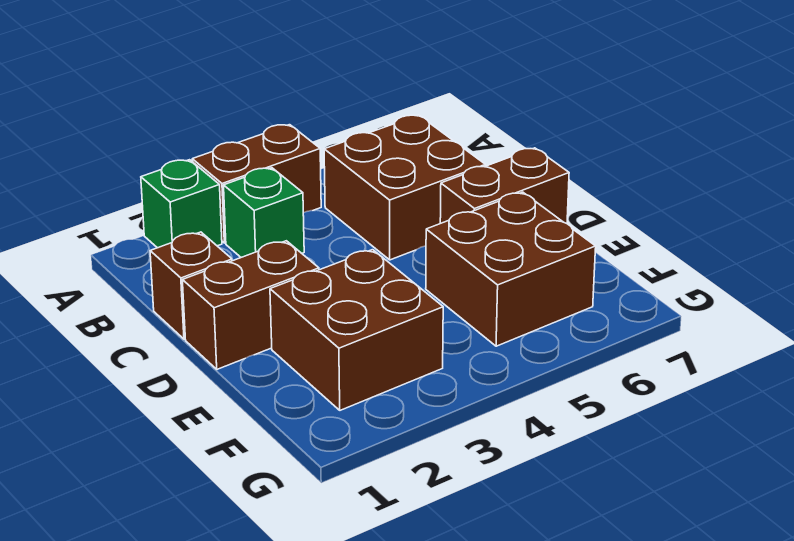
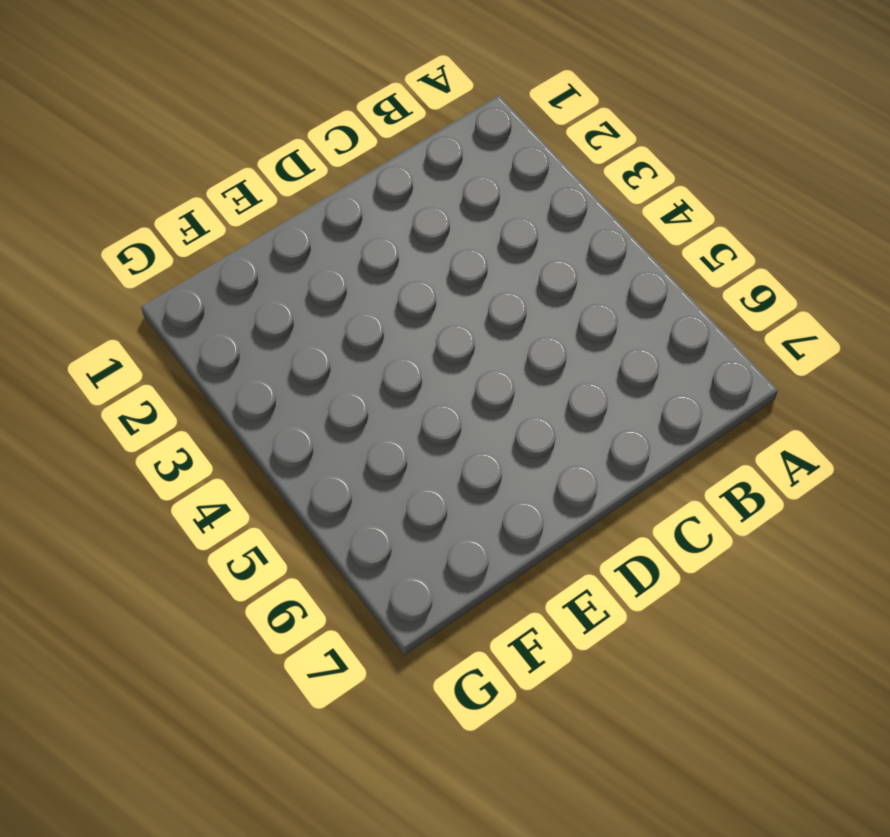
none -> green 1x1 brick [141,160,222,248]
none -> brown 1x2 brick [192,125,321,243]

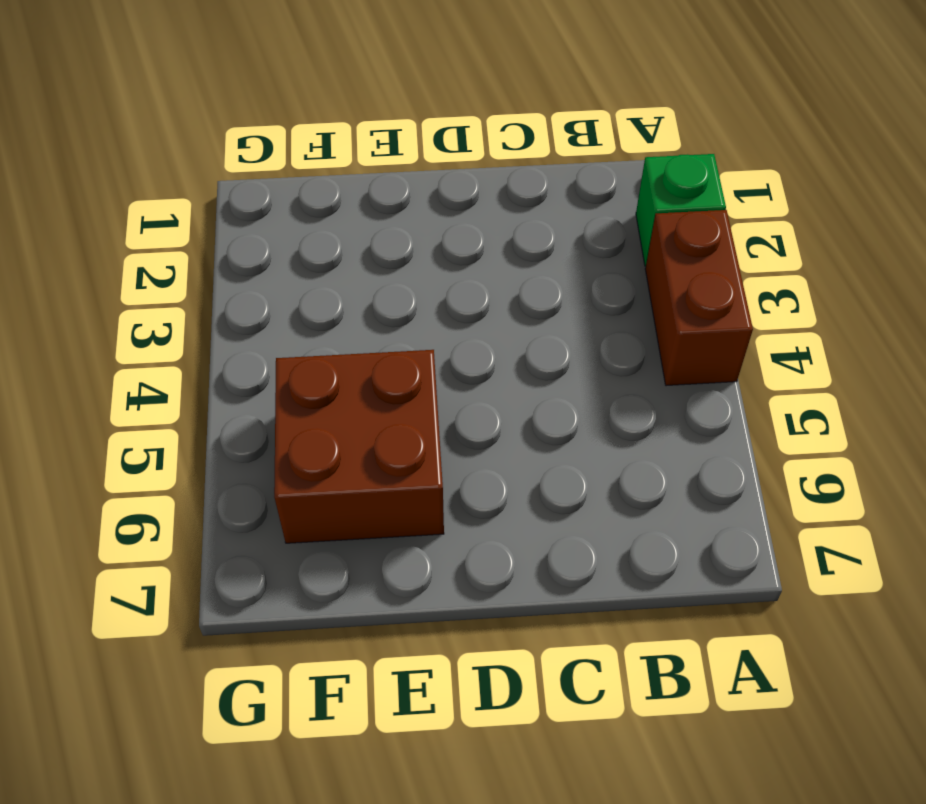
none -> green 1x1 brick [224,168,304,257]
none -> brown 2x2 brick [324,115,485,260]

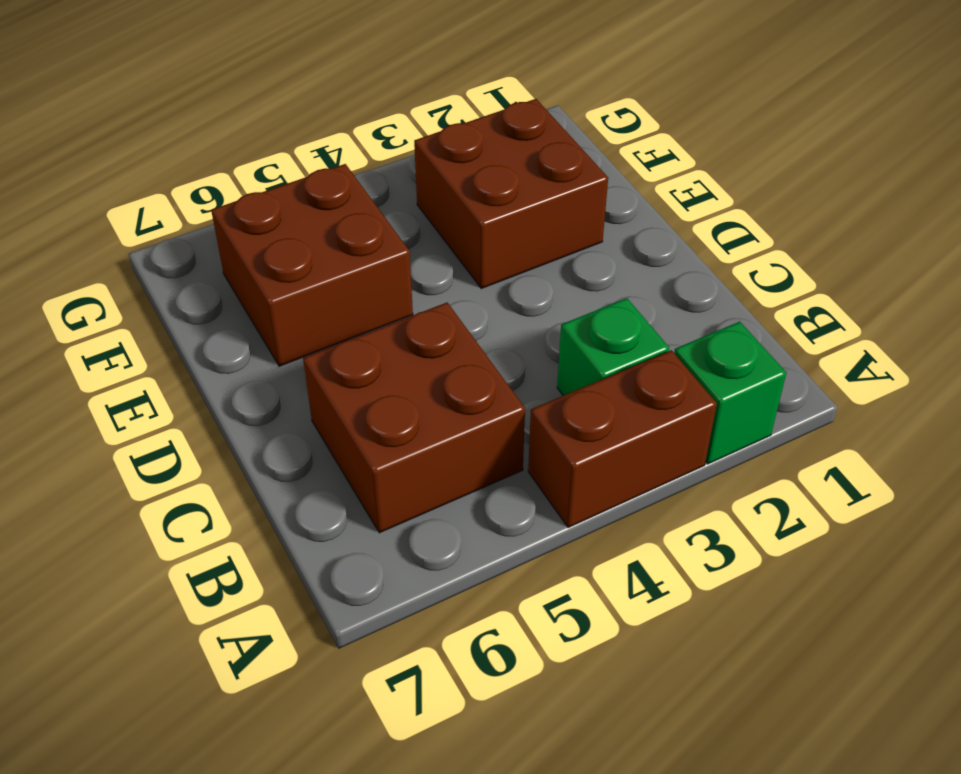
none -> brown 1x1 brick [150,232,232,339]
none -> brown 1x2 brick [182,241,319,369]

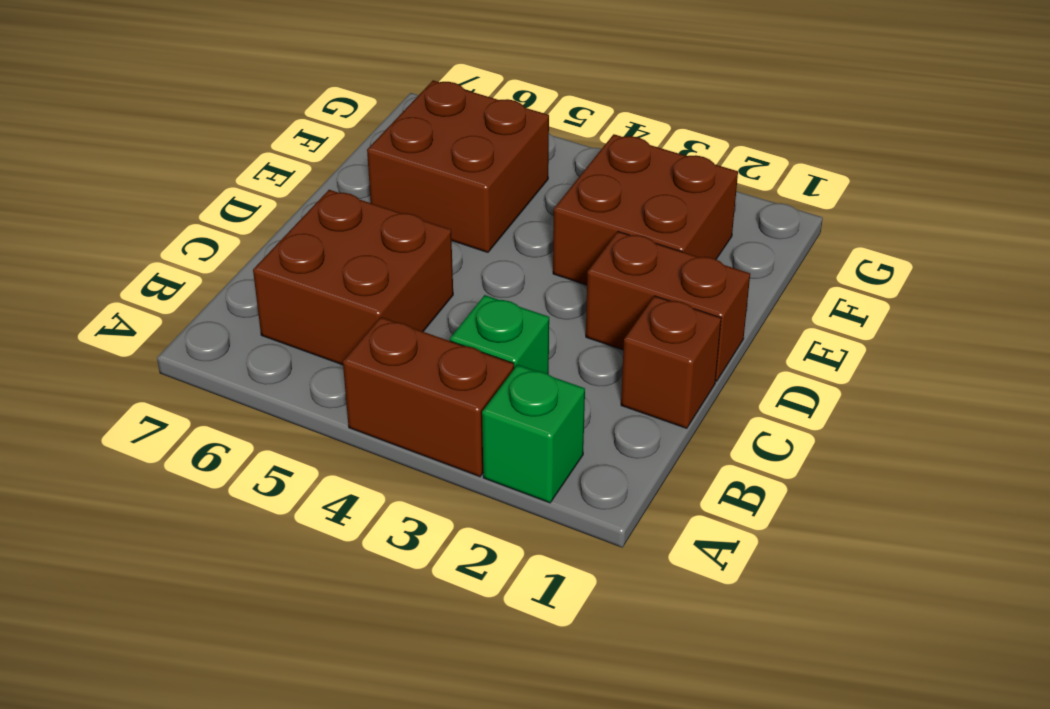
none -> brown 1x2 brick [440,148,569,223]

